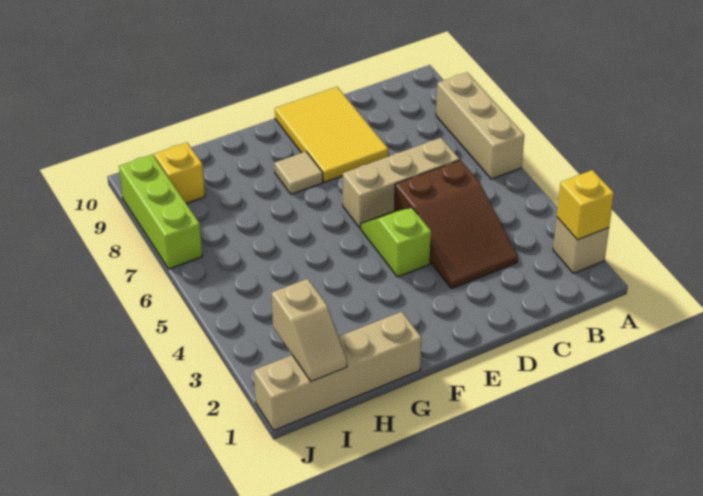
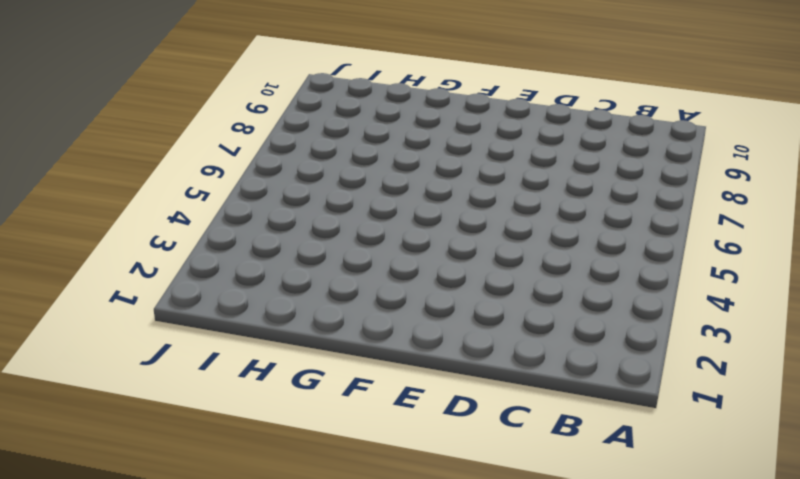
none -> tan 1x1 brick [553,218,609,273]
none -> tan 1x3 brick [436,72,524,179]
none -> brown 2x3 slope [394,160,518,289]

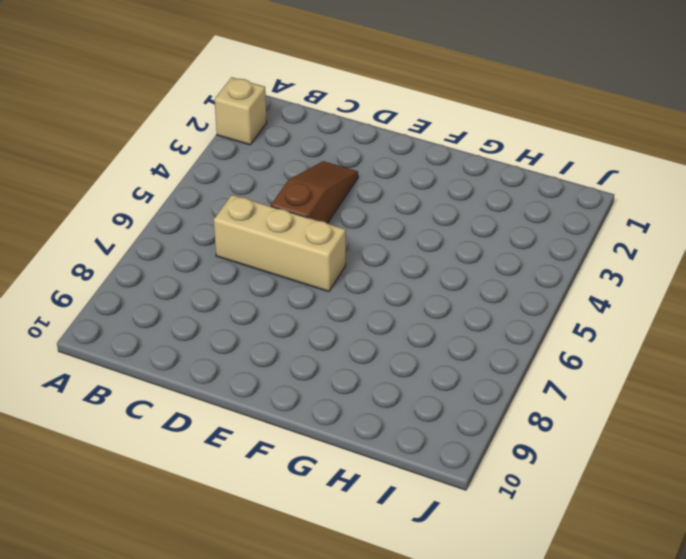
brown 1x3 slope [271,161,358,223] -> brown 2x3 slope [394,160,518,289]
none -> tan 1x3 brick [436,72,524,179]
none -> yellow 2x3 tile [275,87,388,182]
none -> lime 1x2 slope [361,208,431,277]

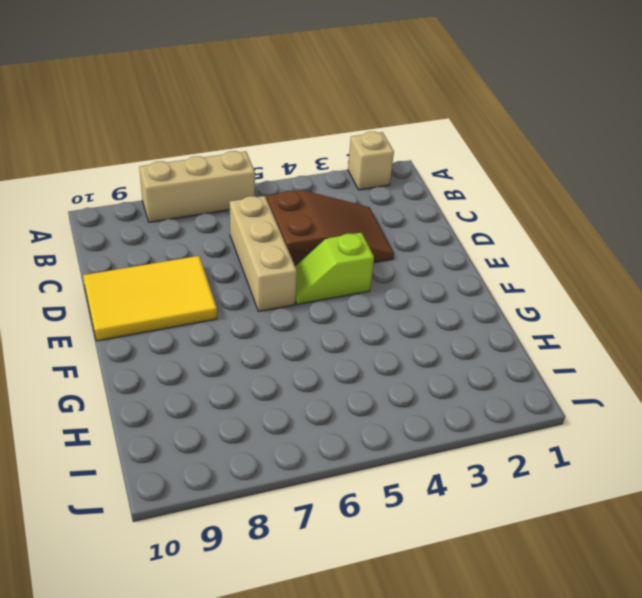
none -> tan 1x1 tile [275,152,323,194]
none -> tan 1x4 brick [254,312,422,430]
none -> yellow 1x1 brick [154,143,205,204]

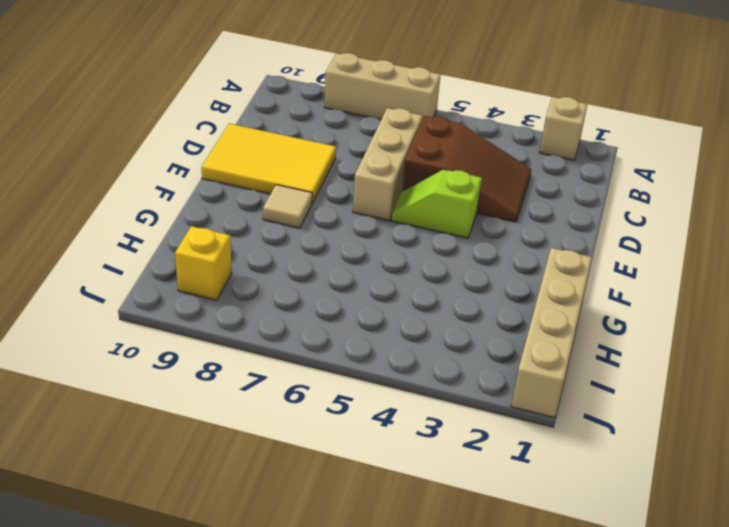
none -> lime 1x3 brick [119,155,202,269]
none -> yellow 1x1 brick [557,170,614,240]
none -> tan 1x2 slope [272,279,347,382]

